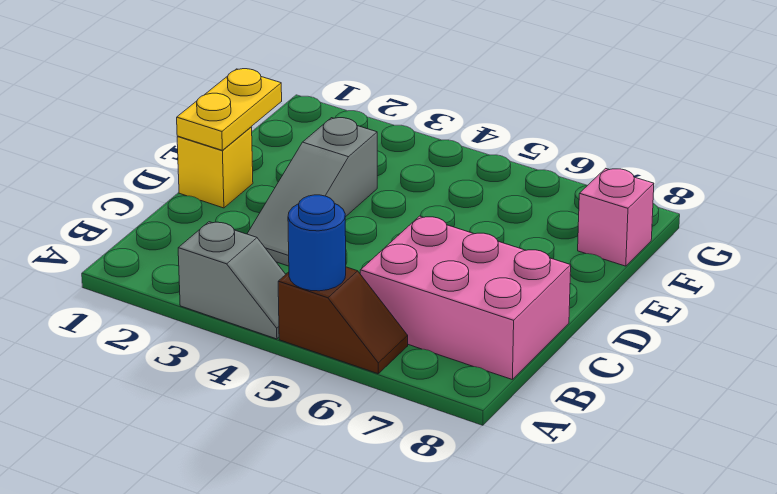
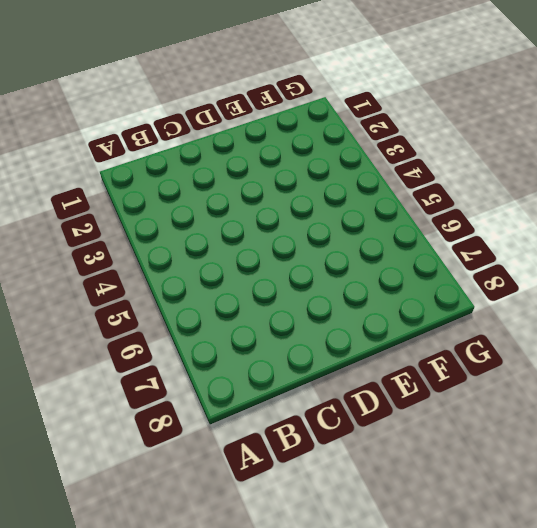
none -> grey 1x2 slope [178,222,286,339]
none -> brown 1x2 slope [278,267,408,374]

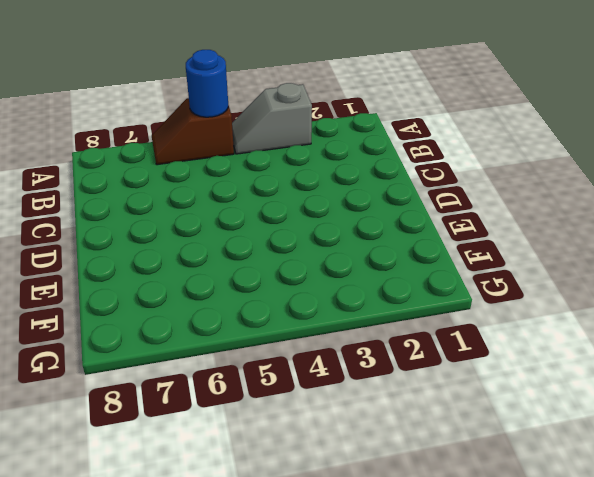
none -> pink 2x3 brick [360,216,571,379]
none -> grey 1x3 slope [247,118,377,266]

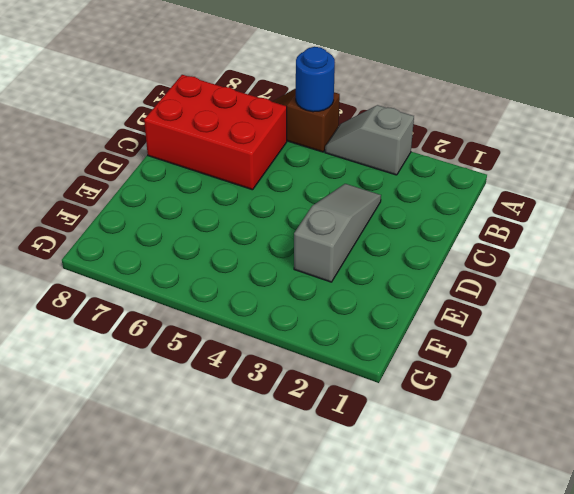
red 2x3 brick [144,75,287,190] -> pink 2x3 brick [360,216,571,379]
none -> yellow 1x1 brick [177,127,253,208]
none -> pink 1x1 brick [578,168,654,266]

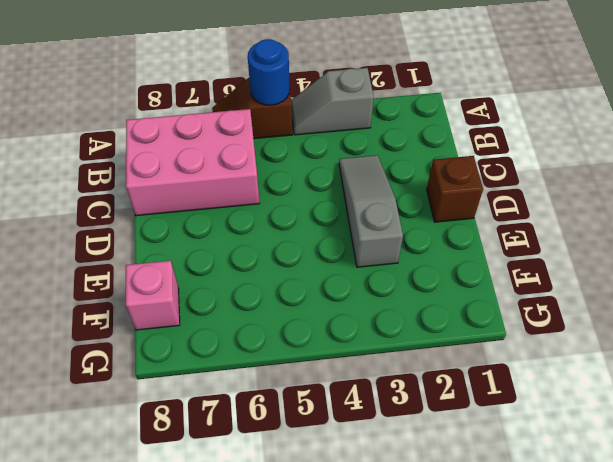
brown 1x1 brick [427,156,483,222] -> yellow 1x1 brick [177,127,253,208]
none -> yellow 1x2 plate [177,69,282,150]

